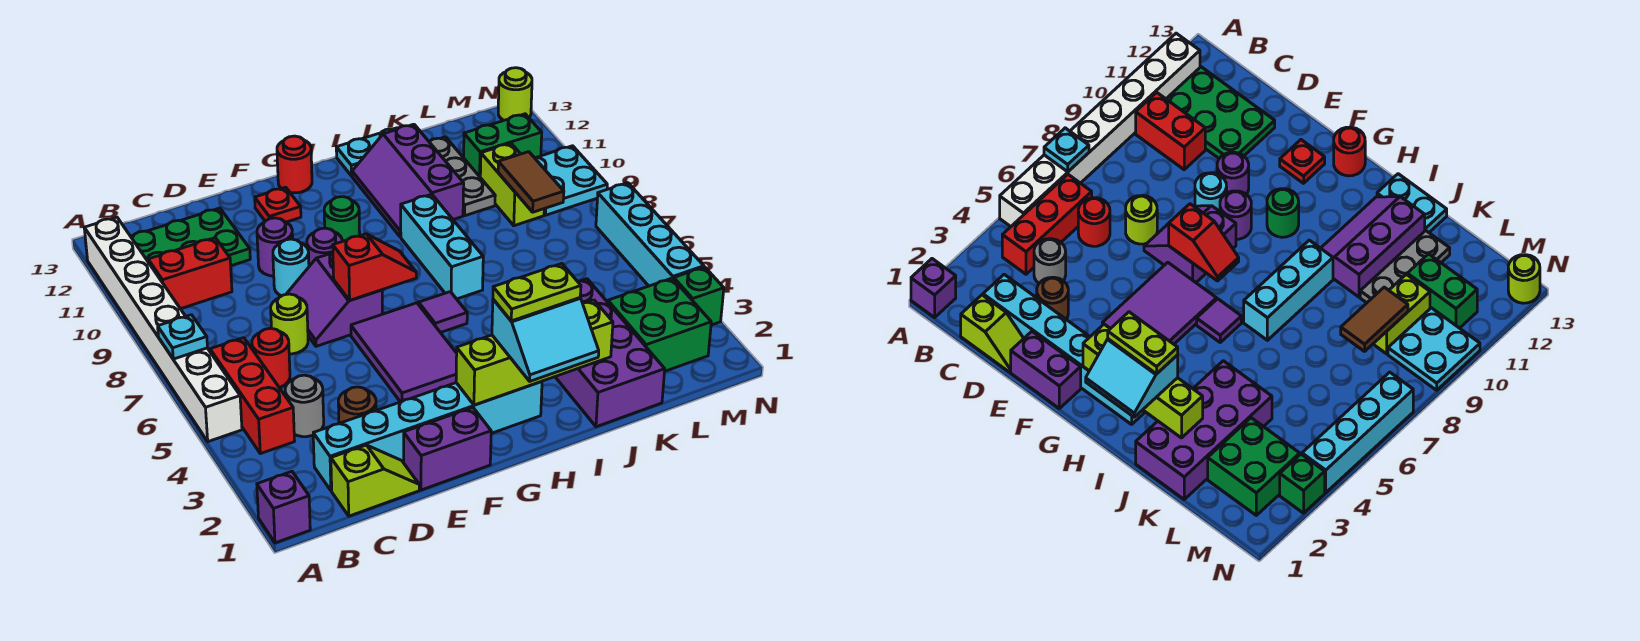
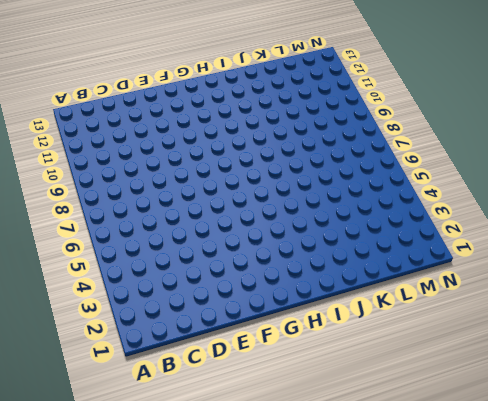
none -> purple 1x1 brick [257,472,310,543]
none -> white 1x8 brick [84,217,242,442]
none -> red 1x3 brick [210,338,295,454]
none -> red 1x2 brick [148,238,232,309]

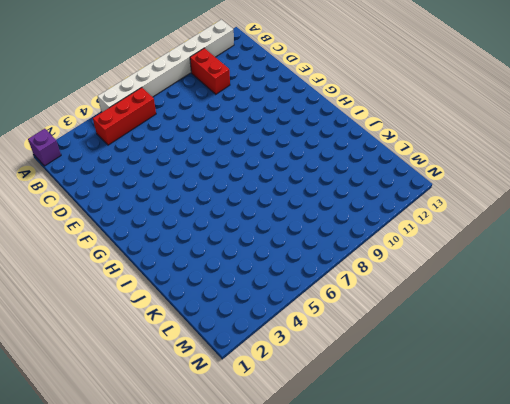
none -> green 2x3 plate [131,208,250,266]
none -> lime 1x2 slope [331,445,419,516]
none -> cyan 1x6 brick [313,382,542,491]
none -> grey 1x1 round brick [285,375,324,437]

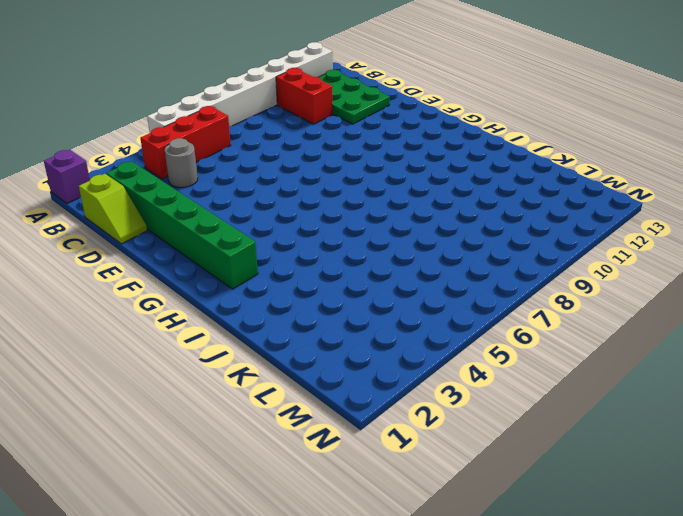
green 1x6 brick [106,161,258,289] -> cyan 1x6 brick [313,382,542,491]
none -> red 1x1 round brick [252,328,290,388]
none -> brown 1x1 round brick [338,387,376,424]
none -> lime 1x1 round brick [271,294,308,354]
none -> purple 1x2 brick [404,408,491,490]

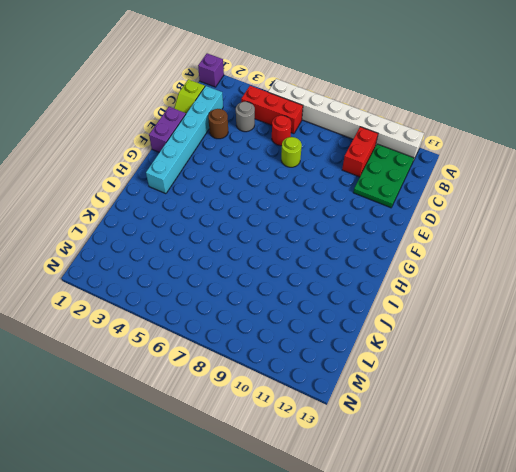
none -> purple 2x2 slope [287,252,382,346]
none -> cyan 1x1 round brick [273,239,309,296]
none -> purple 1x1 round brick [257,218,293,276]
none -> purple 2x3 tile [351,303,457,402]

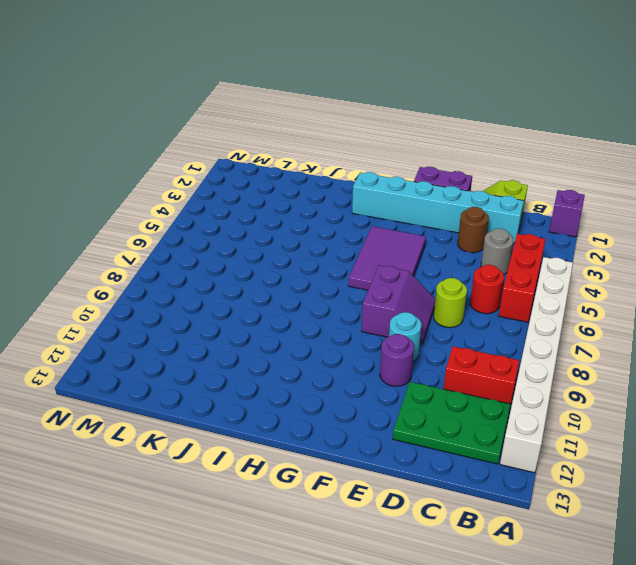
none -> purple 1x1 round brick [307,228,342,266]
none -> red 1x1 plate [255,187,301,222]
none -> green 1x1 round brick [324,197,360,241]
none -> red 1x1 round brick [277,136,312,193]

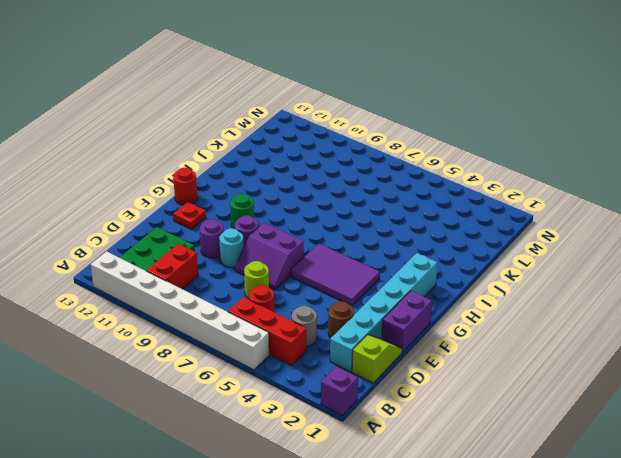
none -> purple 1x1 tile [419,292,467,333]
none -> cyan 1x3 brick [401,194,483,299]
none -> purple 2x3 slope [352,124,464,237]
none -> cyan 1x2 plate [336,128,398,176]

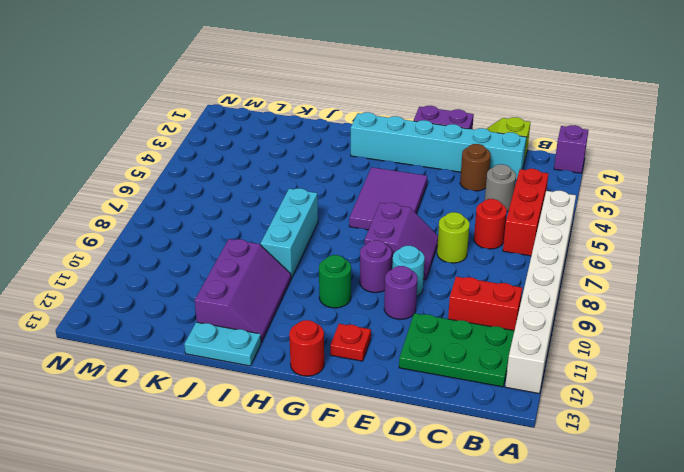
none -> purple 1x1 tile [419,292,467,333]
none -> purple 2x4 brick [555,279,665,427]
none -> grey 1x3 plate [429,137,495,216]
none -> green 2x2 brick [608,278,711,371]

